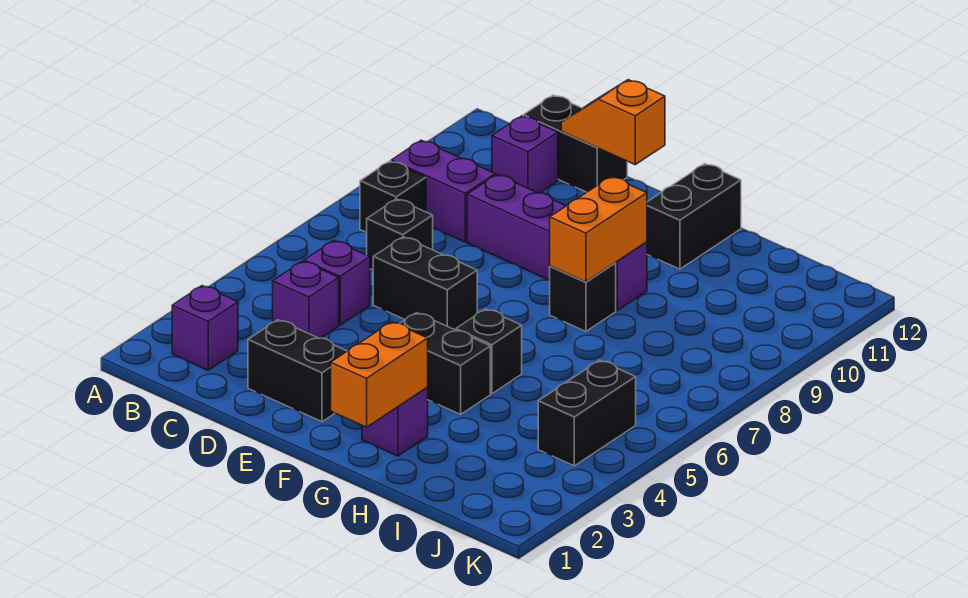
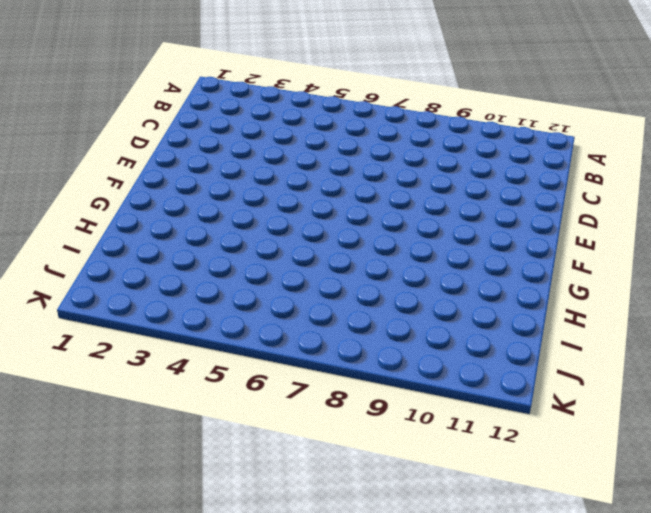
none -> purple 1x1 brick [172,286,238,370]
none -> black 1x1 brick [360,161,426,232]
none -> purple 1x2 brick [391,140,495,242]

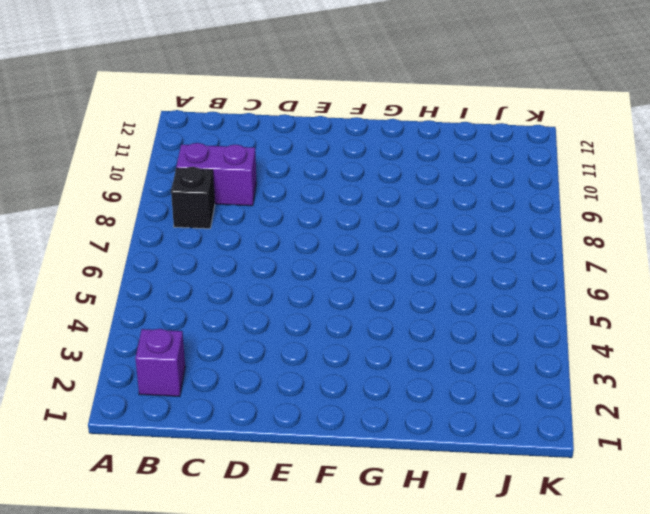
none -> purple 1x1 brick [273,261,339,338]
none -> purple 1x1 brick [304,241,370,325]
none -> black 1x1 brick [367,199,433,270]

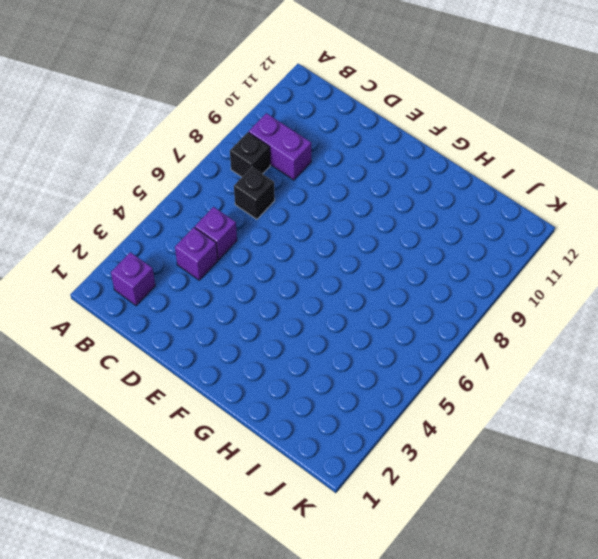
none -> purple 1x1 brick [492,116,558,193]
none -> black 1x2 brick [523,95,627,192]
none -> black 1x2 brick [248,320,347,422]

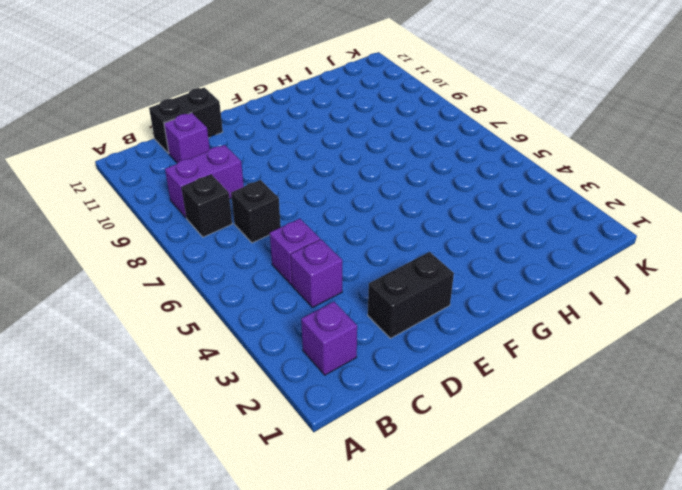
none -> black 1x2 brick [373,237,477,330]
none -> purple 1x4 brick [467,175,647,311]
none -> black 1x2 brick [400,313,490,414]

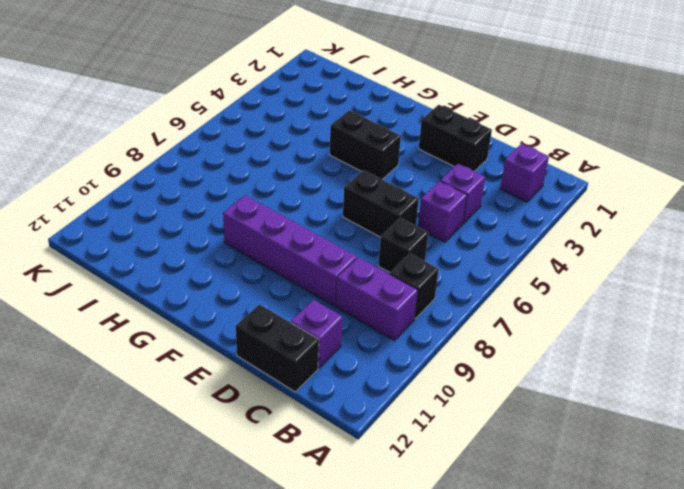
none -> purple 1x1 brick [362,388,428,456]
none -> black 1x1 brick [456,309,522,394]
none -> black 1x1 brick [550,263,616,331]

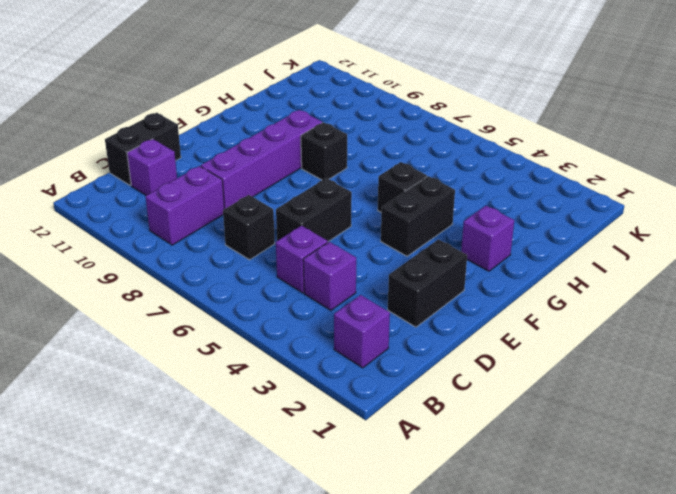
none -> black 1x1 brick [360,161,426,232]
none -> black 1x2 brick [647,164,741,269]
none -> black 1x2 brick [538,360,636,466]

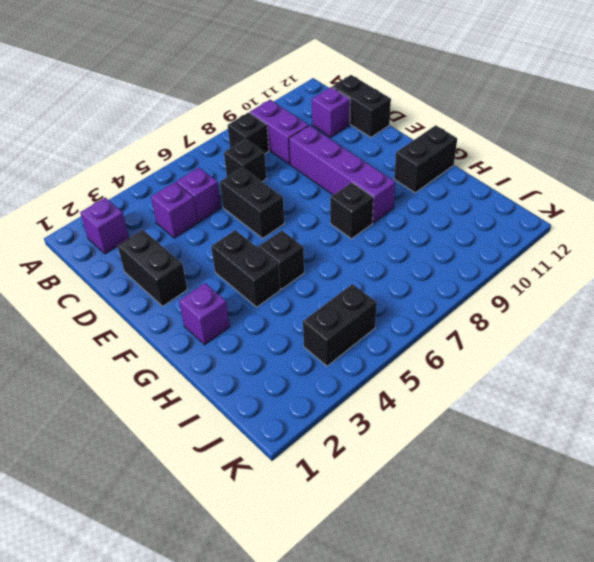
none -> orange 1x2 slope [561,80,665,165]
none -> orange 1x2 brick [331,322,428,427]
none -> orange 1x2 brick [550,177,647,282]

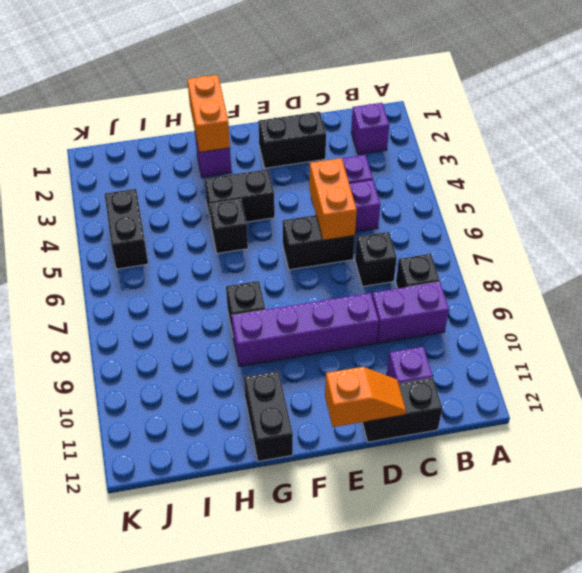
orange 1x2 brick [309,158,357,240] -> orange 1x2 brick moved to [550,177,647,282]

